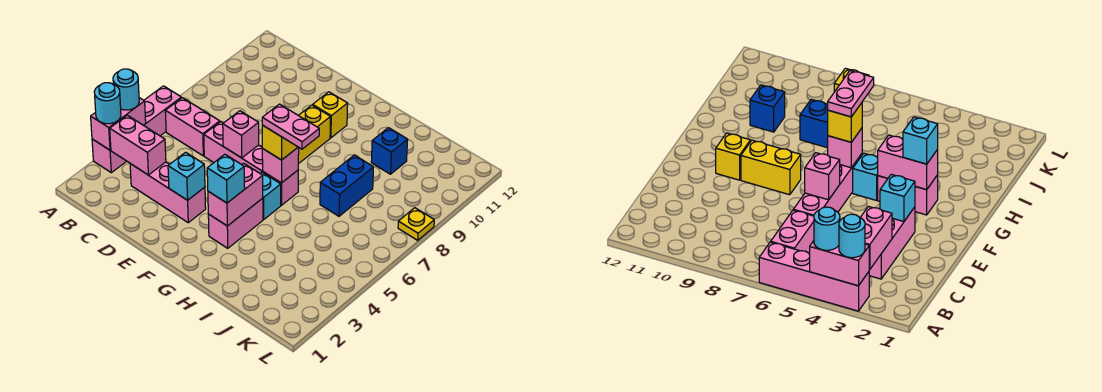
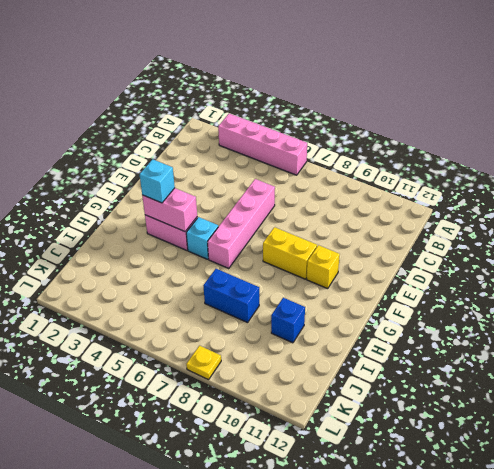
none -> pink 1x2 brick [165,98,220,156]
none -> pink 1x3 brick [130,162,206,223]
none -> pink 1x2 brick [91,98,146,150]

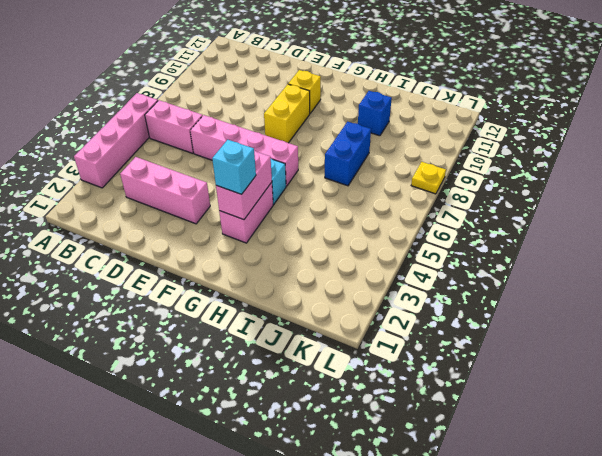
none -> pink 1x2 brick [91,98,146,150]
none -> pink 1x2 brick [110,115,166,175]
none -> cyan 1x1 brick [168,152,205,200]

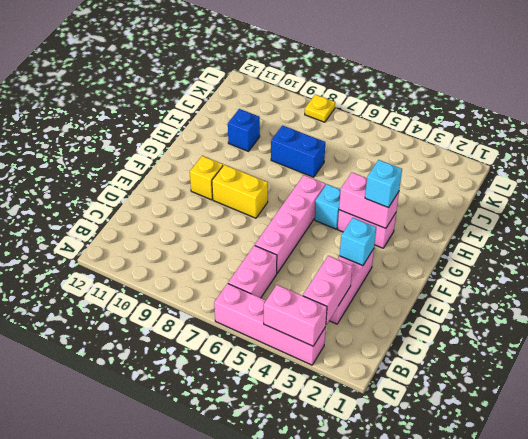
none -> pink 1x1 brick [223,111,259,158]
none -> pink 1x1 brick [262,147,299,183]
none -> cyan 1x1 round brick [94,83,121,124]

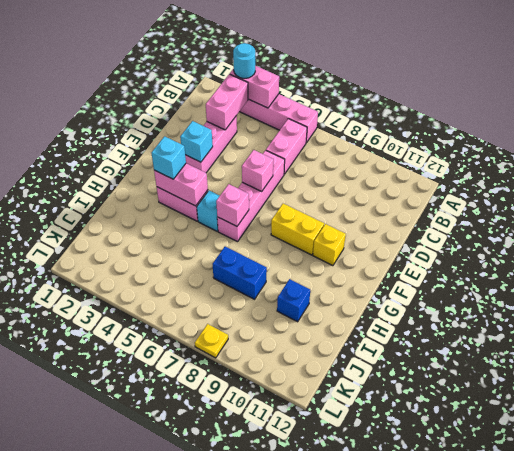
none -> cyan 1x1 round brick [113,69,139,110]
none -> yellow 1x1 brick [262,125,298,160]
none -> pink 1x2 plate [262,104,319,149]

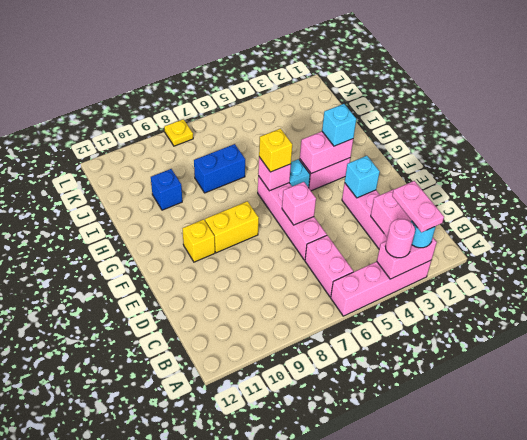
pink 1x2 plate [392,181,444,232] -> pink 1x2 plate moved to [262,104,319,149]
pink 1x1 round brick [385,219,415,258] -> cyan 1x1 round brick [113,69,139,110]

